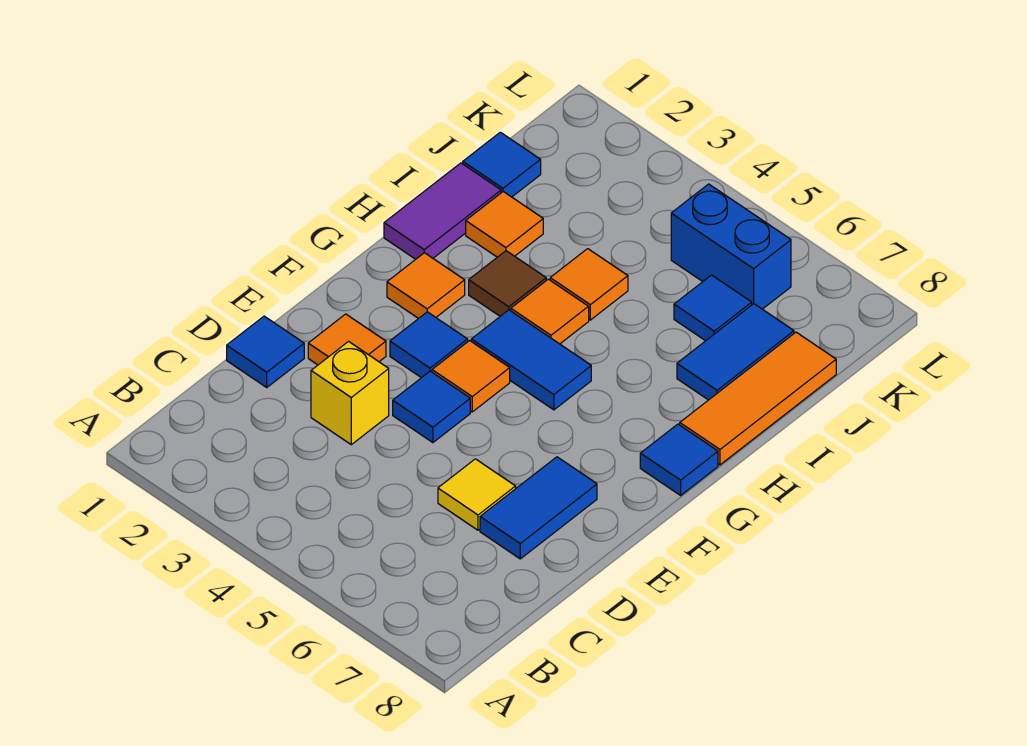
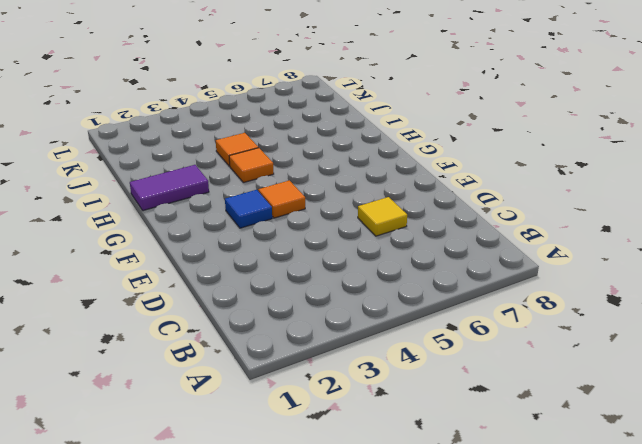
purple 1x2 tile [130,165,209,211] -> purple 1x2 tile turned to [384,163,501,259]
none -> blue 1x1 tile [227,316,304,387]
none -> yellow 1x1 brick [311,341,389,445]
none -> blue 1x2 tile [480,457,597,559]

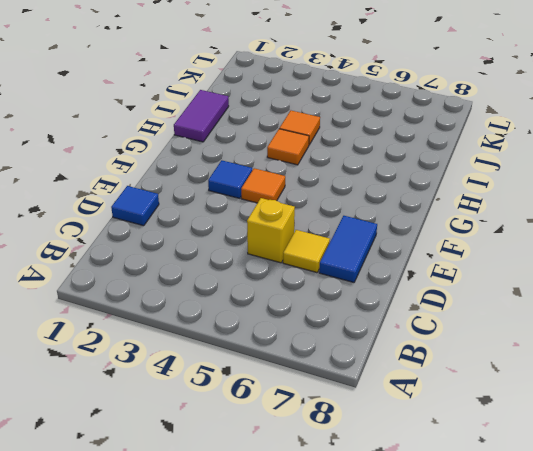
yellow 1x1 brick [247,198,295,263] -> yellow 1x1 brick moved to [311,341,389,445]
none -> orange 1x1 tile [308,314,386,365]
none -> blue 1x1 tile [393,371,470,443]
none -> orange 1x1 tile [387,253,465,319]

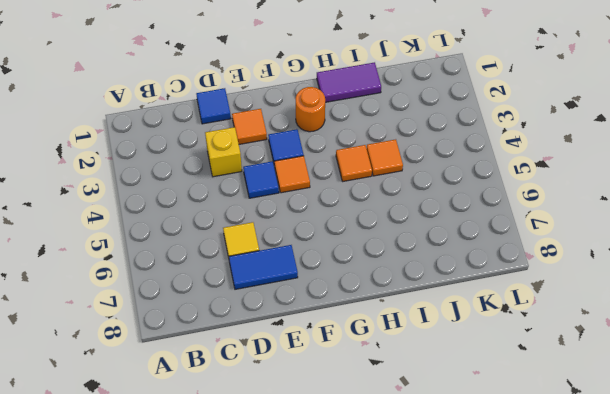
orange 1x1 round brick [295,87,325,132] -> orange 1x1 tile [387,253,465,319]
none -> blue 1x2 tile [471,310,591,410]
none -> blue 1x1 tile [640,424,718,495]
none -> brown 1x1 tile [469,251,546,316]

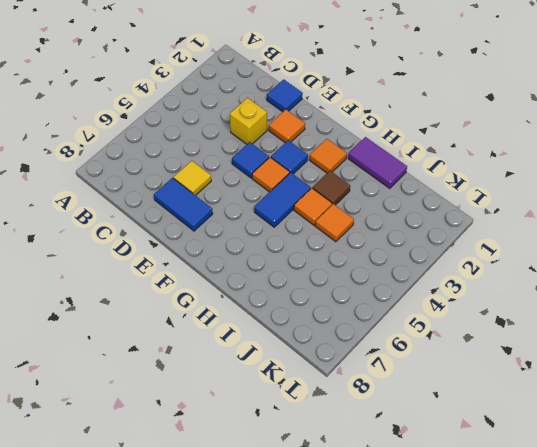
none -> blue 1x1 tile [640,424,718,495]
none -> orange 1x3 tile [680,332,836,465]
none -> orange 1x1 tile [466,192,543,257]

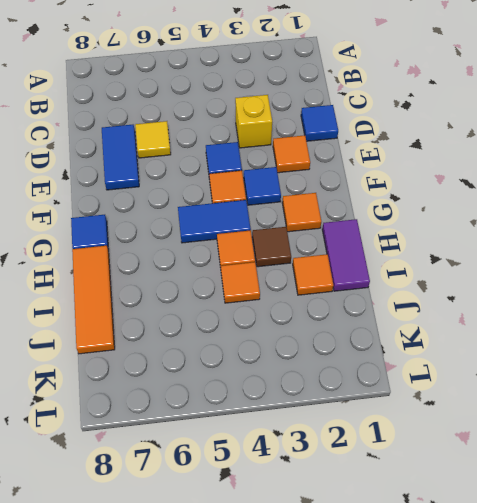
none -> blue 1x2 tile [677,304,794,400]
none -> blue 1x1 tile [463,132,541,197]
none -> blue 1x1 tile [674,275,752,341]

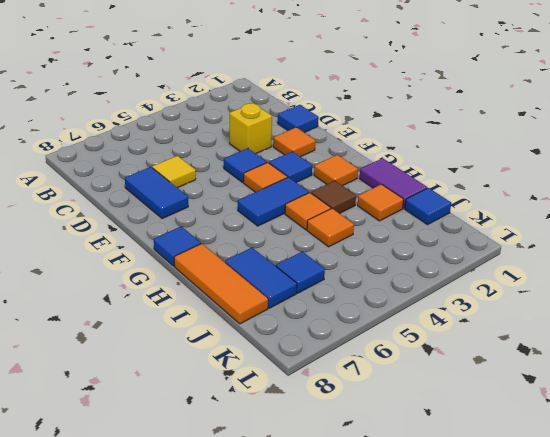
none -> blue 1x2 brick [671,184,791,309]

